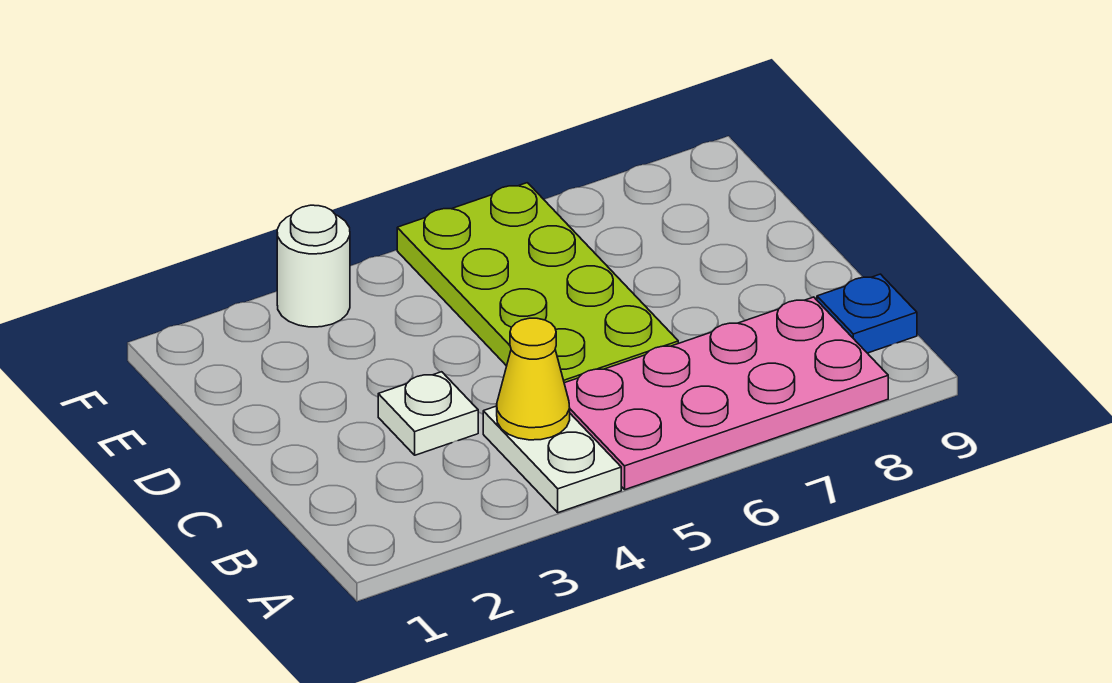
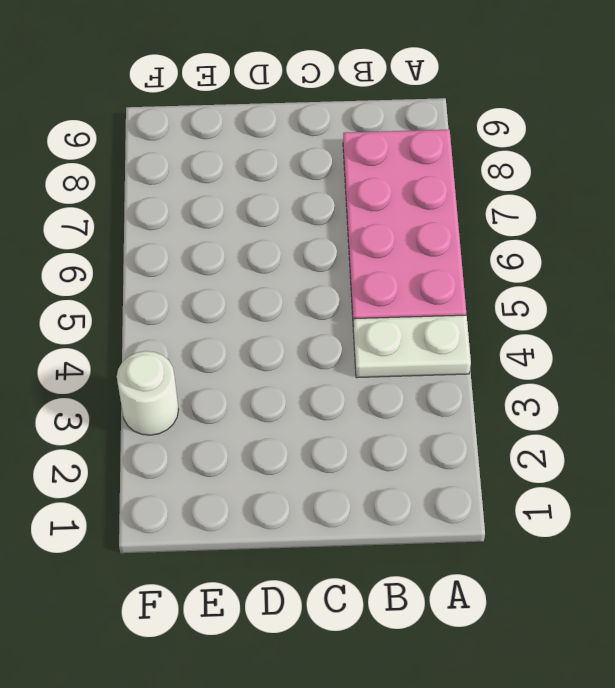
none -> blue 1x1 plate [817,274,917,353]
none -> white 1x1 plate [378,372,478,455]

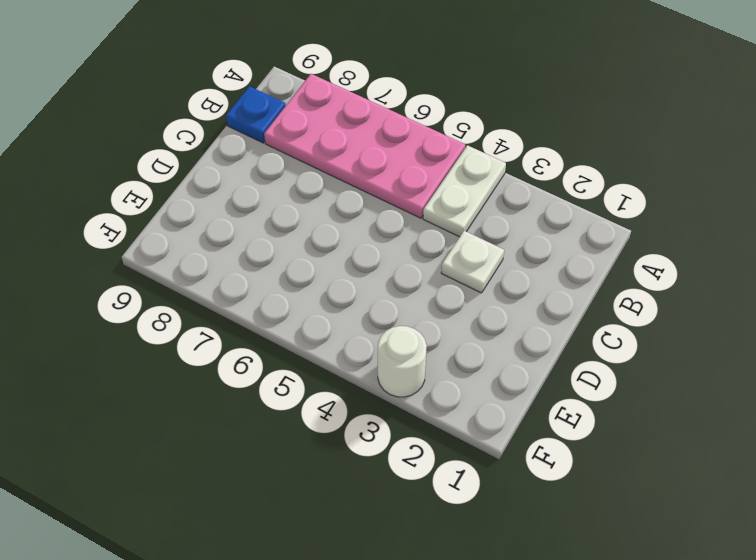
none -> lime 2x4 plate [397,183,678,383]
none -> yellow 1x1 cone [497,318,570,440]

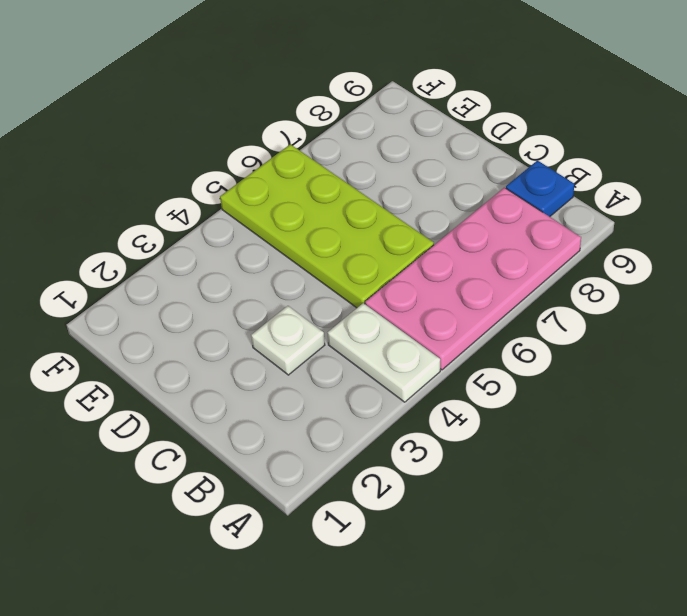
none -> white 1x1 round brick [277,205,350,327]
none -> yellow 1x1 cone [497,318,570,440]

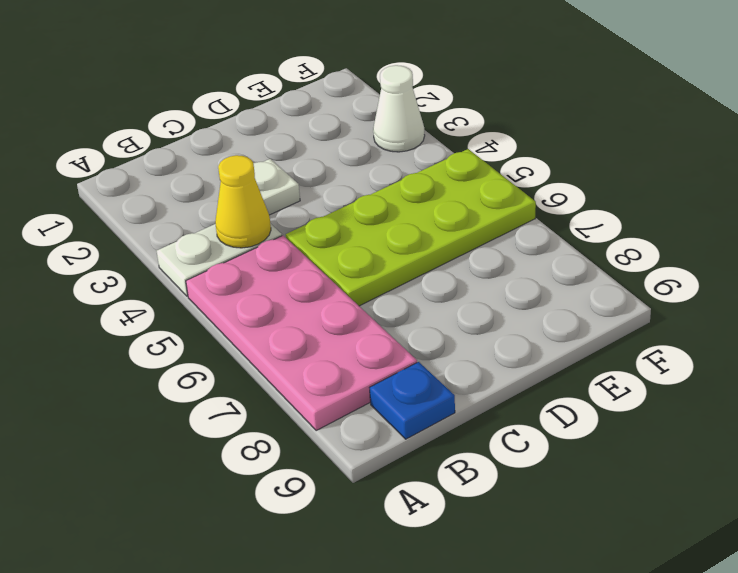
white 1x1 cone [373,65,425,152] -> white 1x1 round brick [277,205,350,327]

